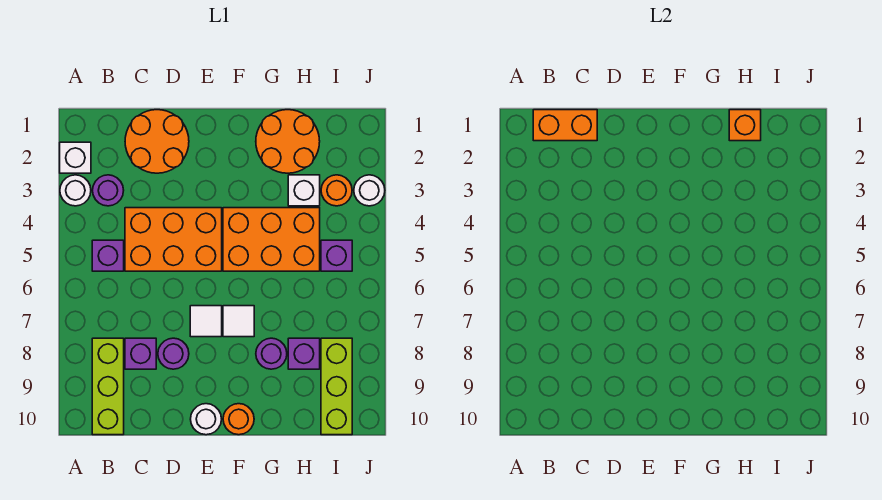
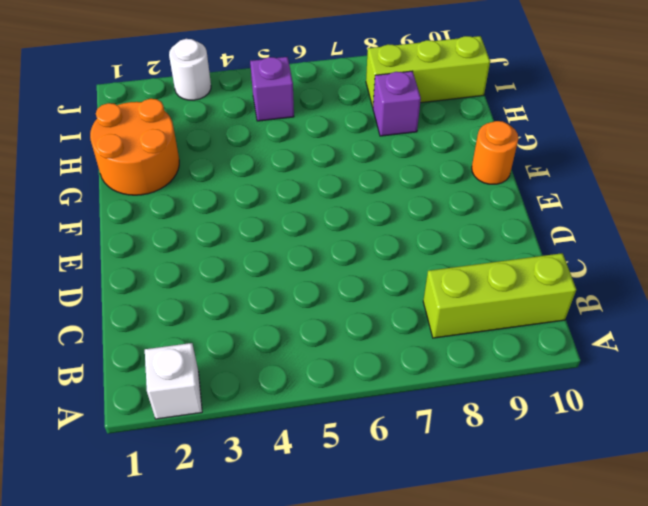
none -> white 1x1 round brick [60,175,91,206]
none -> purple 1x1 round brick [93,175,124,206]
none -> purple 1x1 brick [92,240,124,271]

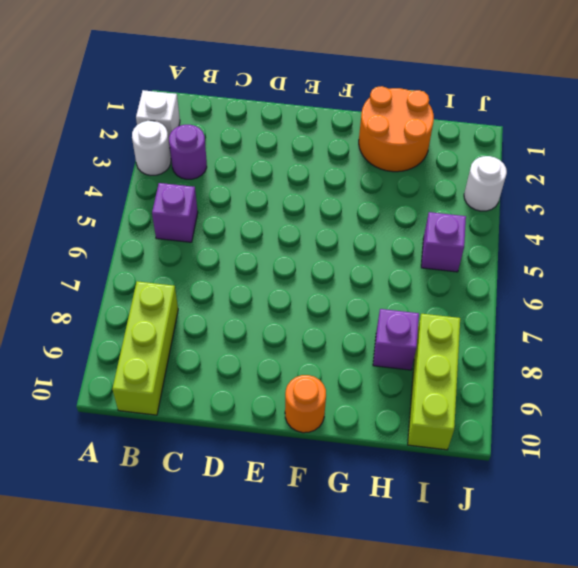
none -> orange 2x2 round brick [125,110,189,173]
none -> orange 2x3 brick [125,208,222,271]
none -> purple 1x1 brick [125,338,156,369]

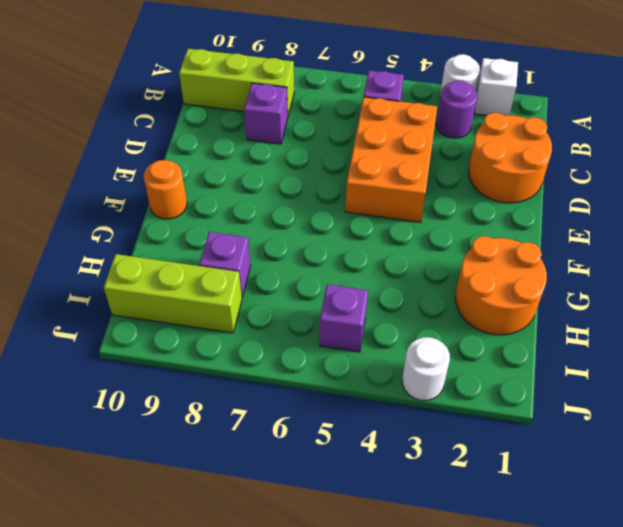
none -> purple 1x1 round brick [158,338,189,369]
none -> white 1x1 tile [190,306,222,337]
none -> white 1x1 round brick [191,404,222,435]

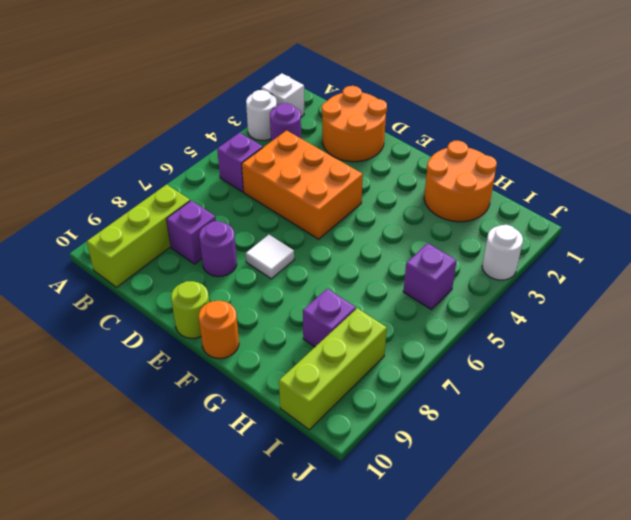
lime 1x1 round brick [171,281,209,338] -> white 1x1 round brick [191,404,222,435]
none -> orange 2x3 brick [223,208,320,271]
none -> white 1x1 tile [223,306,254,337]
none -> purple 1x1 round brick [256,338,287,369]

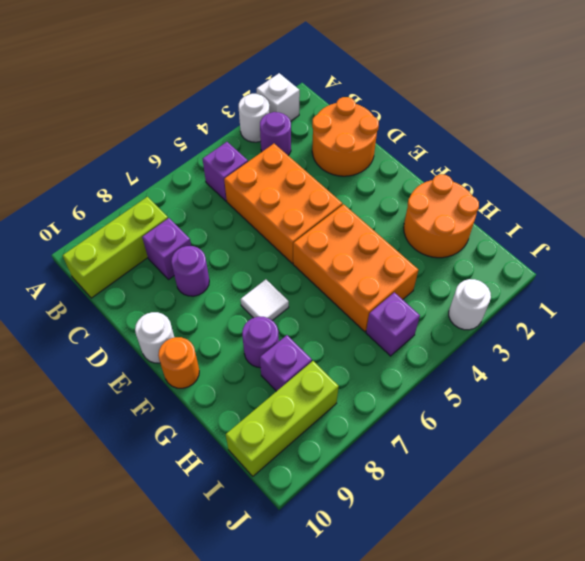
none -> white 1x1 tile [190,306,222,337]
none -> white 1x1 brick [288,175,320,206]
none -> orange 1x1 round brick [321,175,352,206]

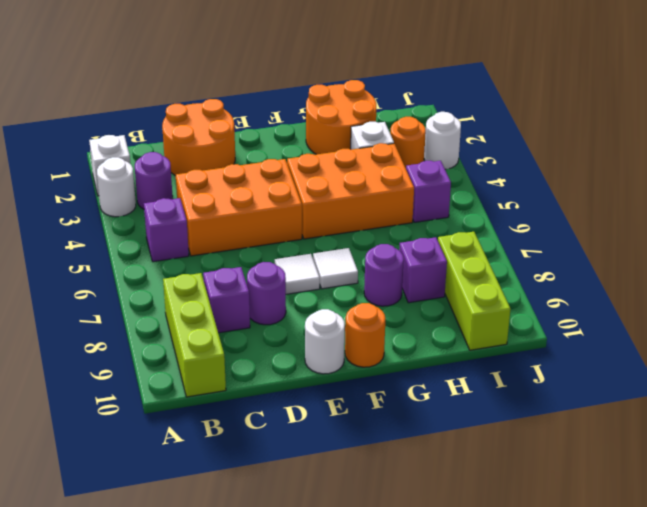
none -> orange 1x2 brick [533,110,597,141]
none -> orange 1x1 brick [729,110,761,141]

